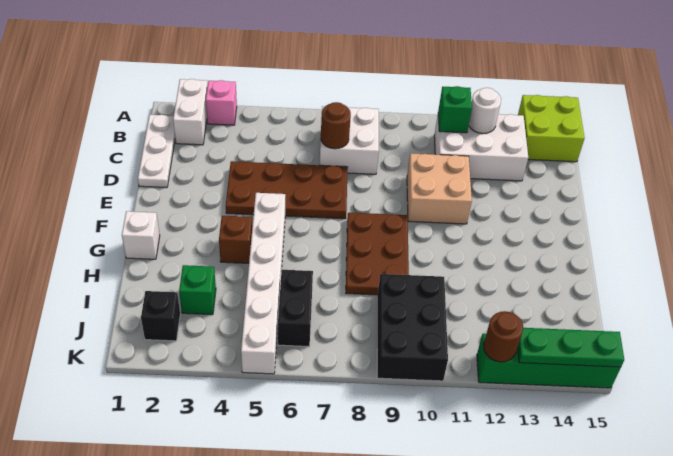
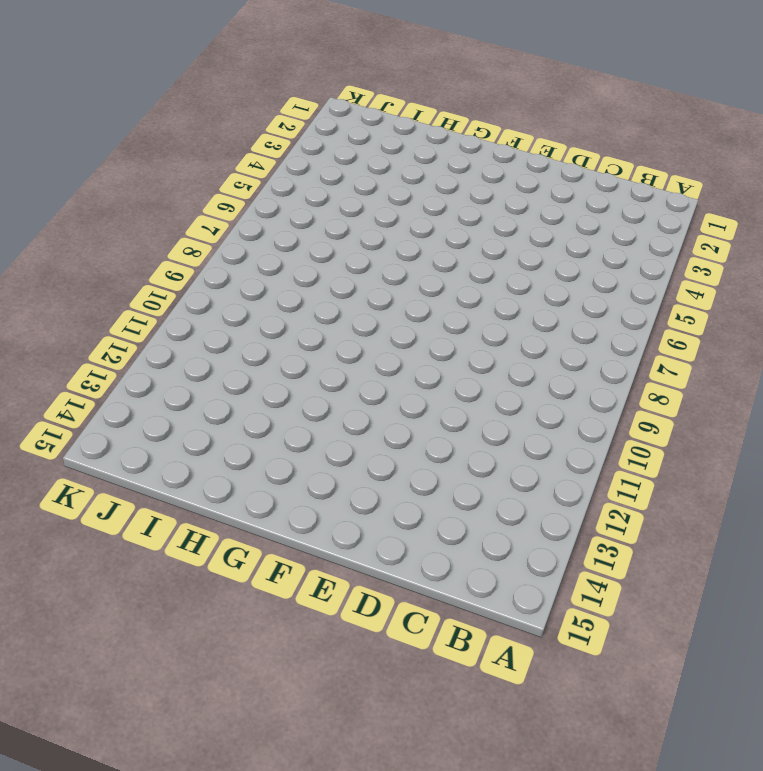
none -> white 1x2 brick [173,79,207,145]
none -> pink 1x1 brick [206,80,237,125]
none -> lime 2x2 brick [518,95,584,162]

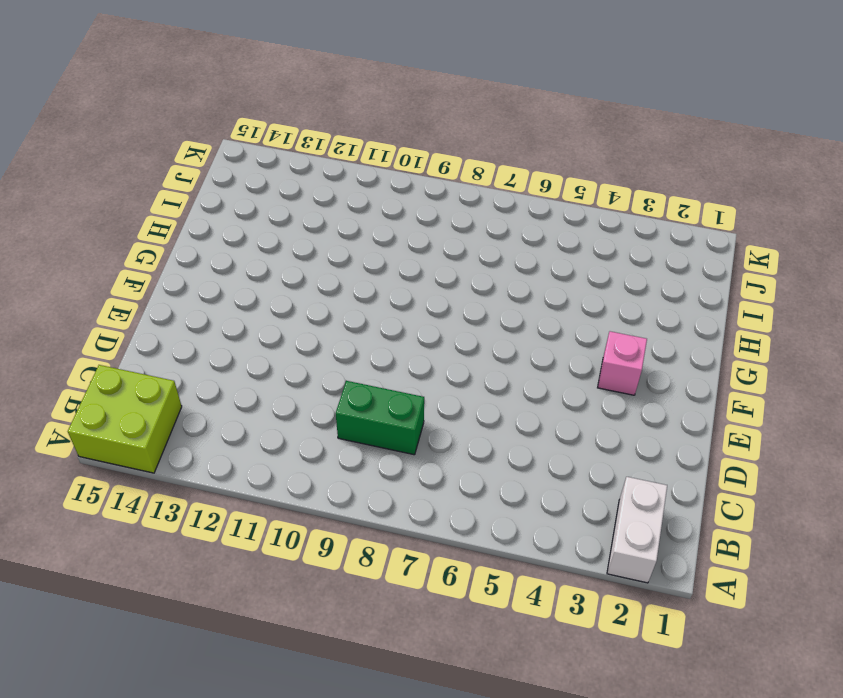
green 1x2 brick [336,381,424,455] -> white 2x2 brick [319,106,379,174]
pink 1x1 brick [598,331,647,395] -> pink 1x1 brick moved to [206,80,237,125]
none -> white 1x3 plate [138,115,175,188]
none -> white 2x3 brick [434,114,528,181]
none -> brown 2x4 plate [226,161,348,219]

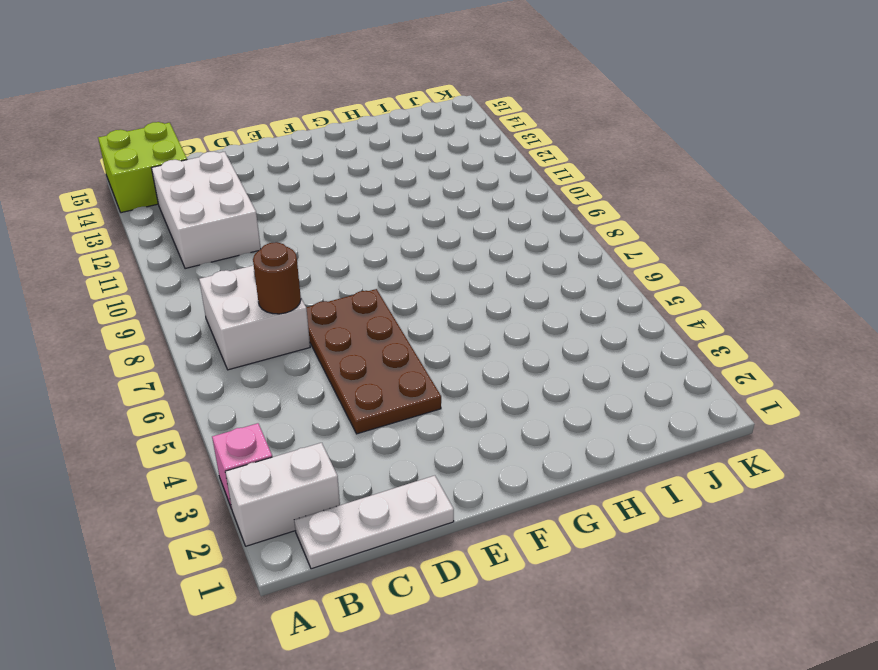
none -> tan 2x2 brick [407,153,472,224]
none -> white 1x6 brick [241,193,285,374]
none -> brown 2x3 plate [346,213,409,295]

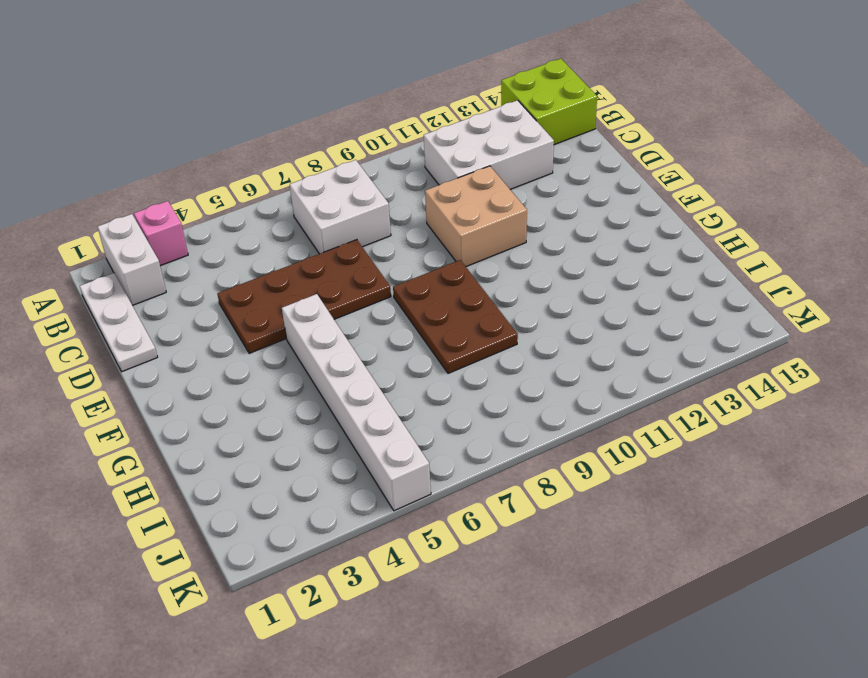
none -> white 1x1 brick [122,211,160,259]
none -> brown 1x1 brick [219,216,252,263]
none -> green 1x1 brick [179,265,216,315]

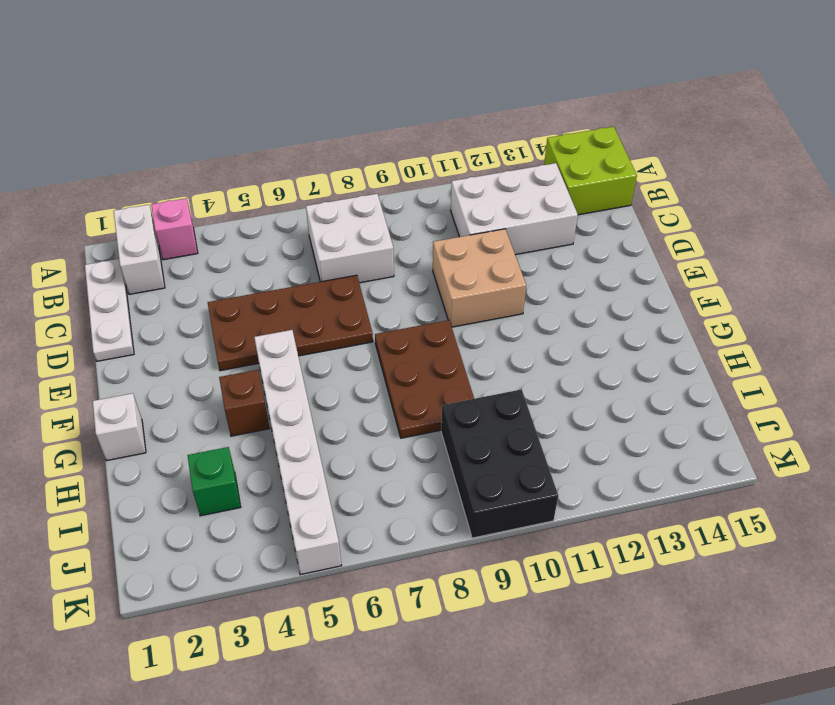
none -> black 1x2 brick [278,270,313,346]
none -> black 1x1 brick [141,291,180,341]
none -> green 1x4 brick [477,334,621,388]

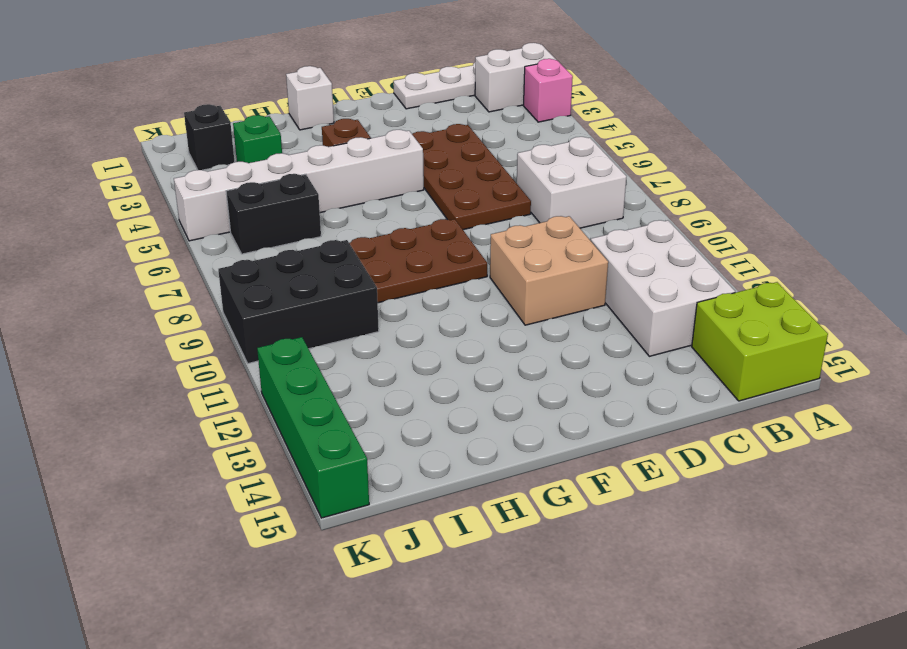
none -> green 1x1 brick [438,86,472,133]
none -> white 1x1 round brick [469,88,501,134]
none -> brown 1x1 round brick [321,102,351,149]

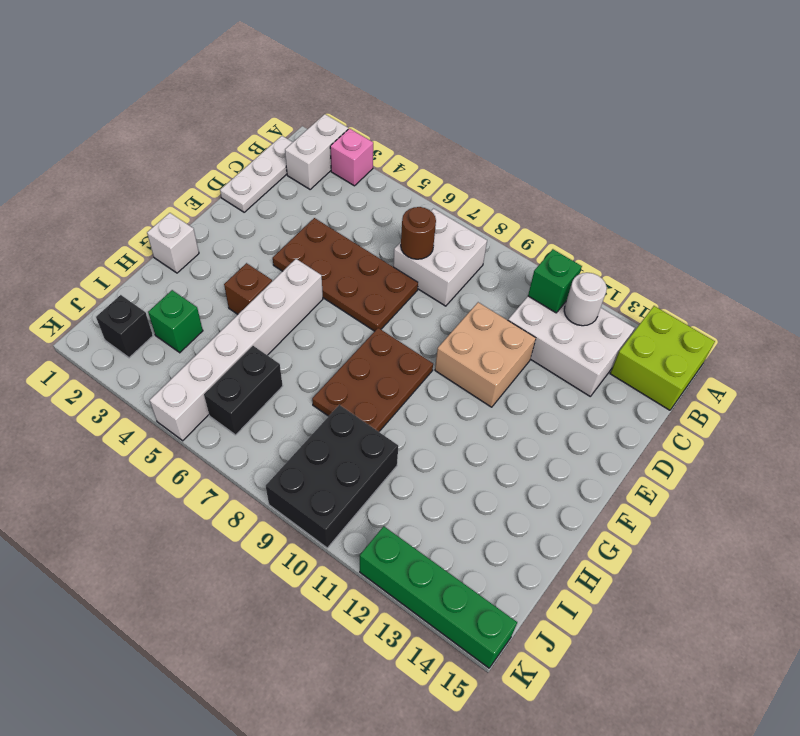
none -> brown 1x1 round brick [484,311,523,362]
none -> green 1x3 plate [518,328,624,367]

